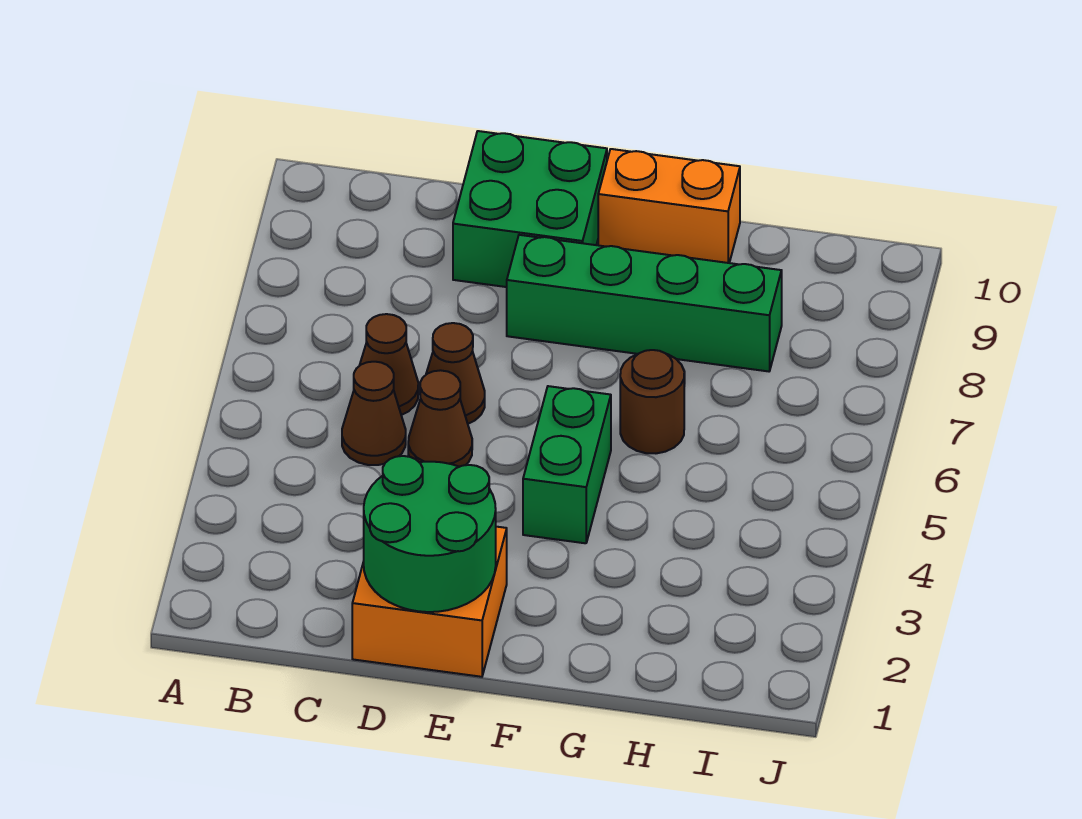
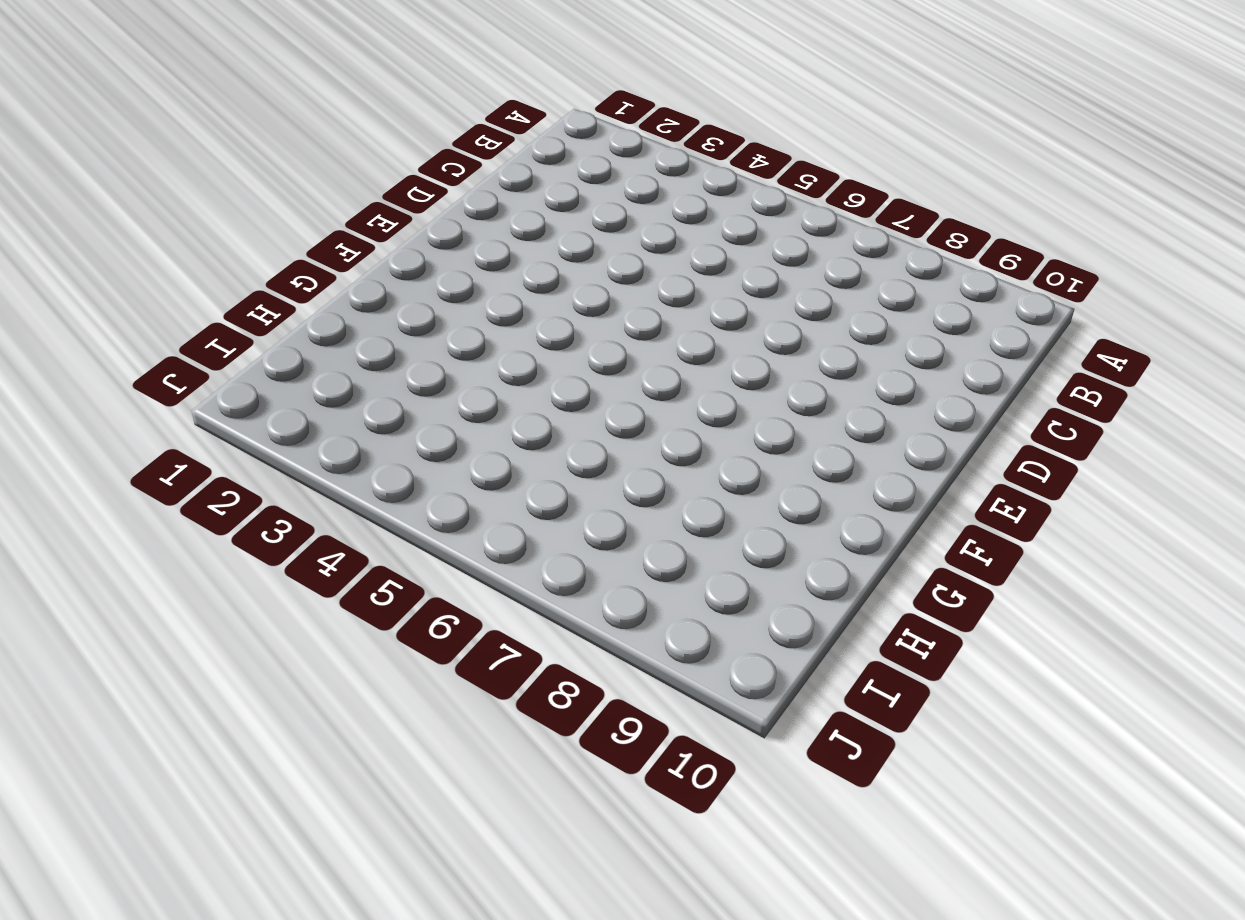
none -> brown 1x1 cone [342,362,406,465]
none -> brown 1x1 cone [359,314,418,415]

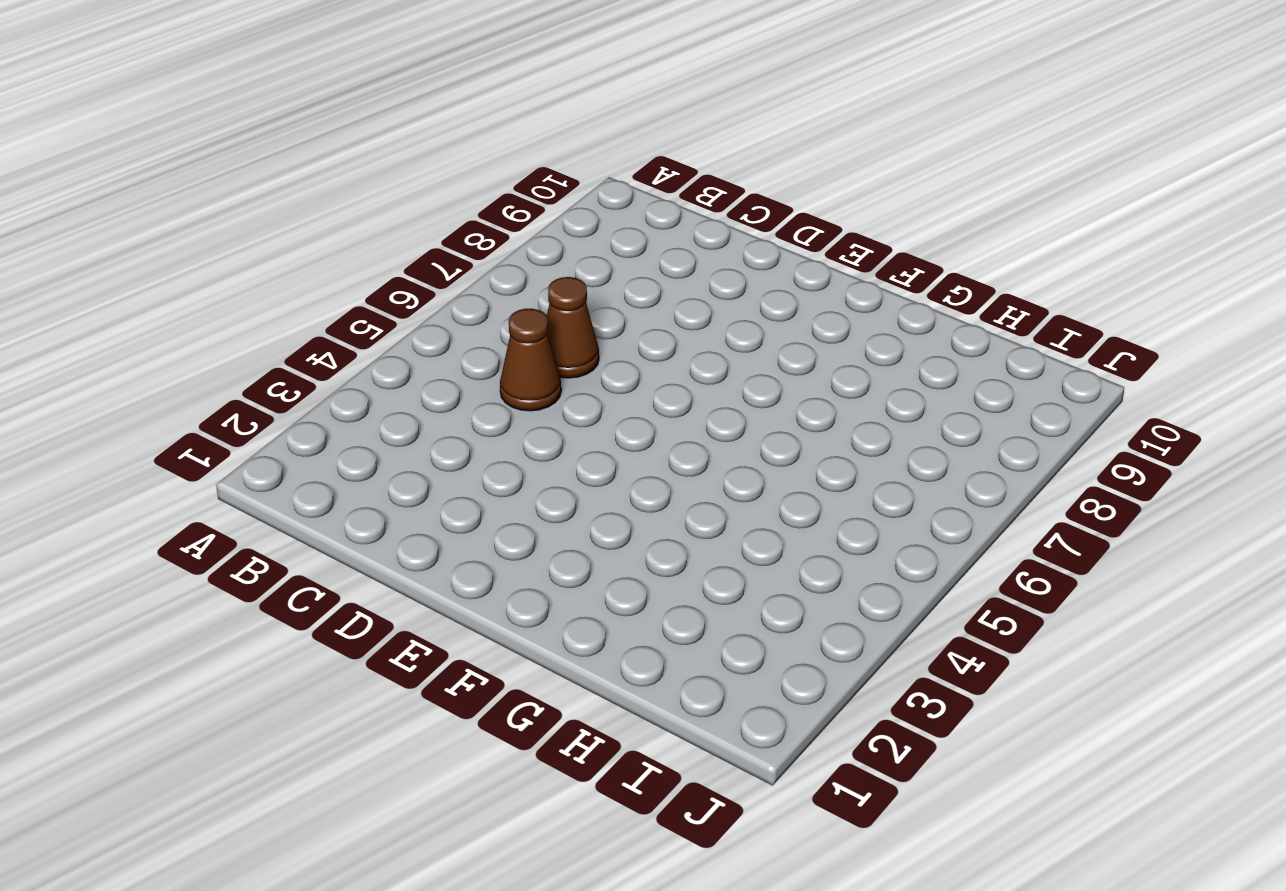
none -> orange 2x2 brick [352,527,507,677]
none -> brown 1x1 cone [408,370,472,467]

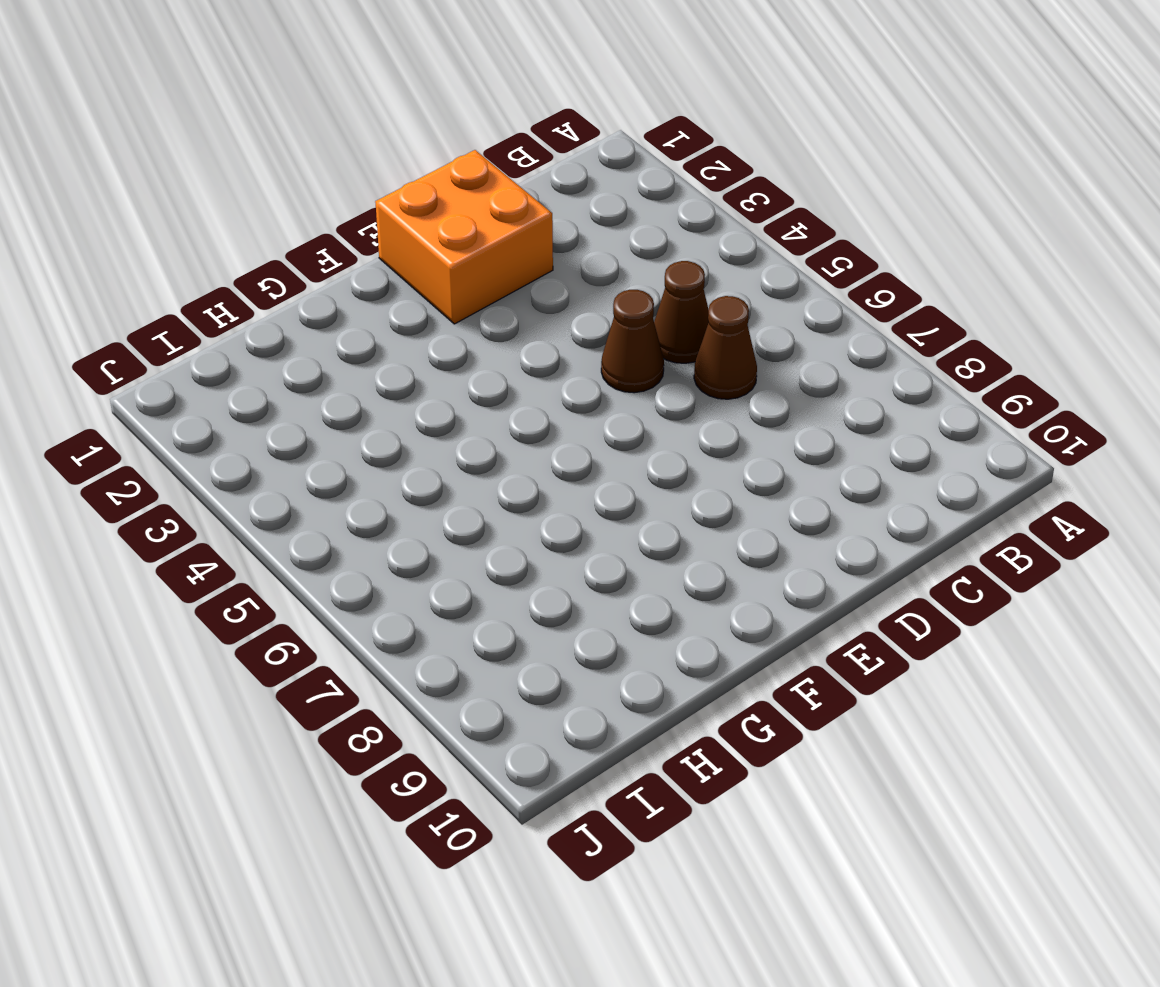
none -> brown 1x1 cone [426,323,485,424]
none -> green 2x2 brick [453,131,607,287]

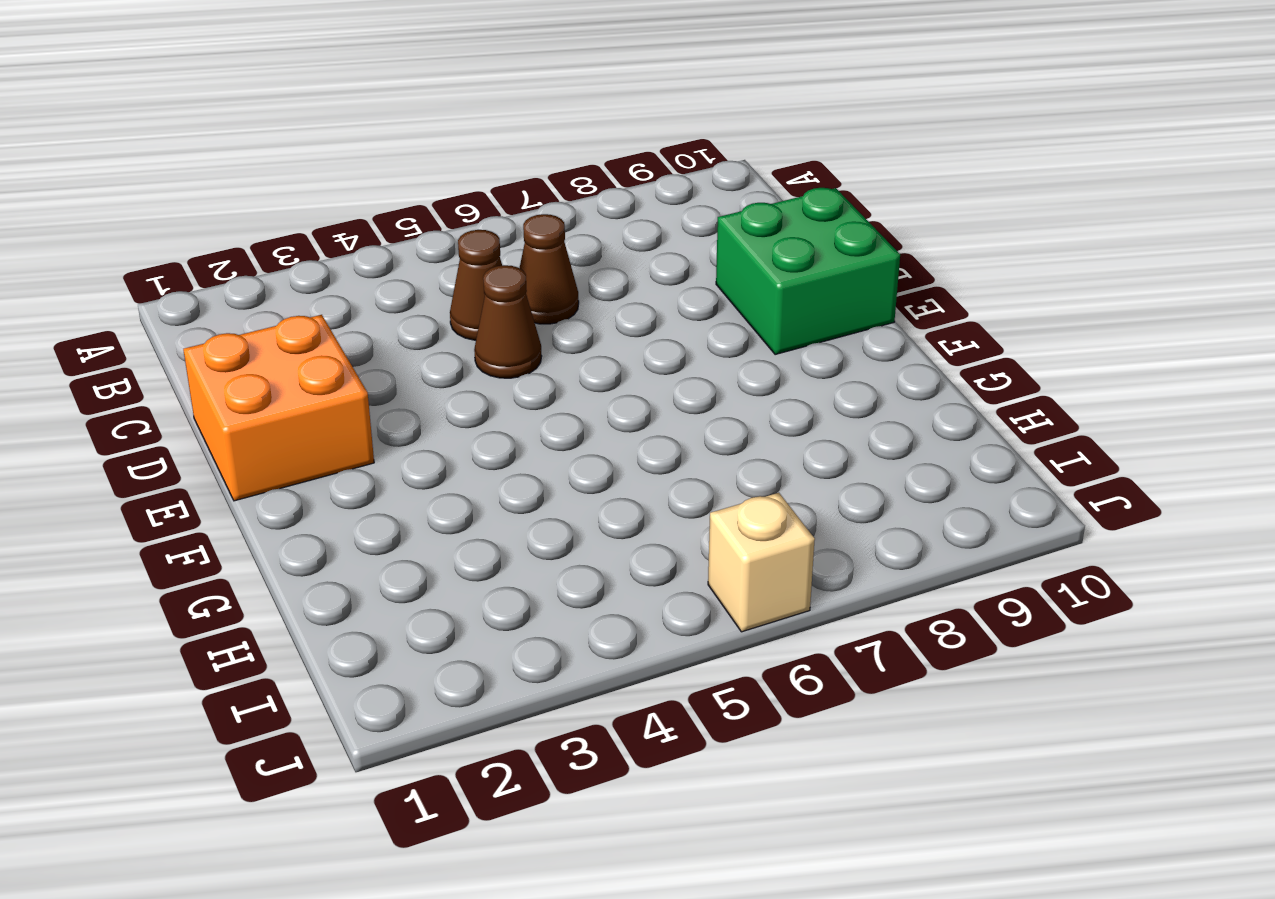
tan 1x1 brick [708,493,815,632] -> none
none -> brown 1x1 cone [426,323,485,424]
none -> green 1x4 brick [507,235,782,371]

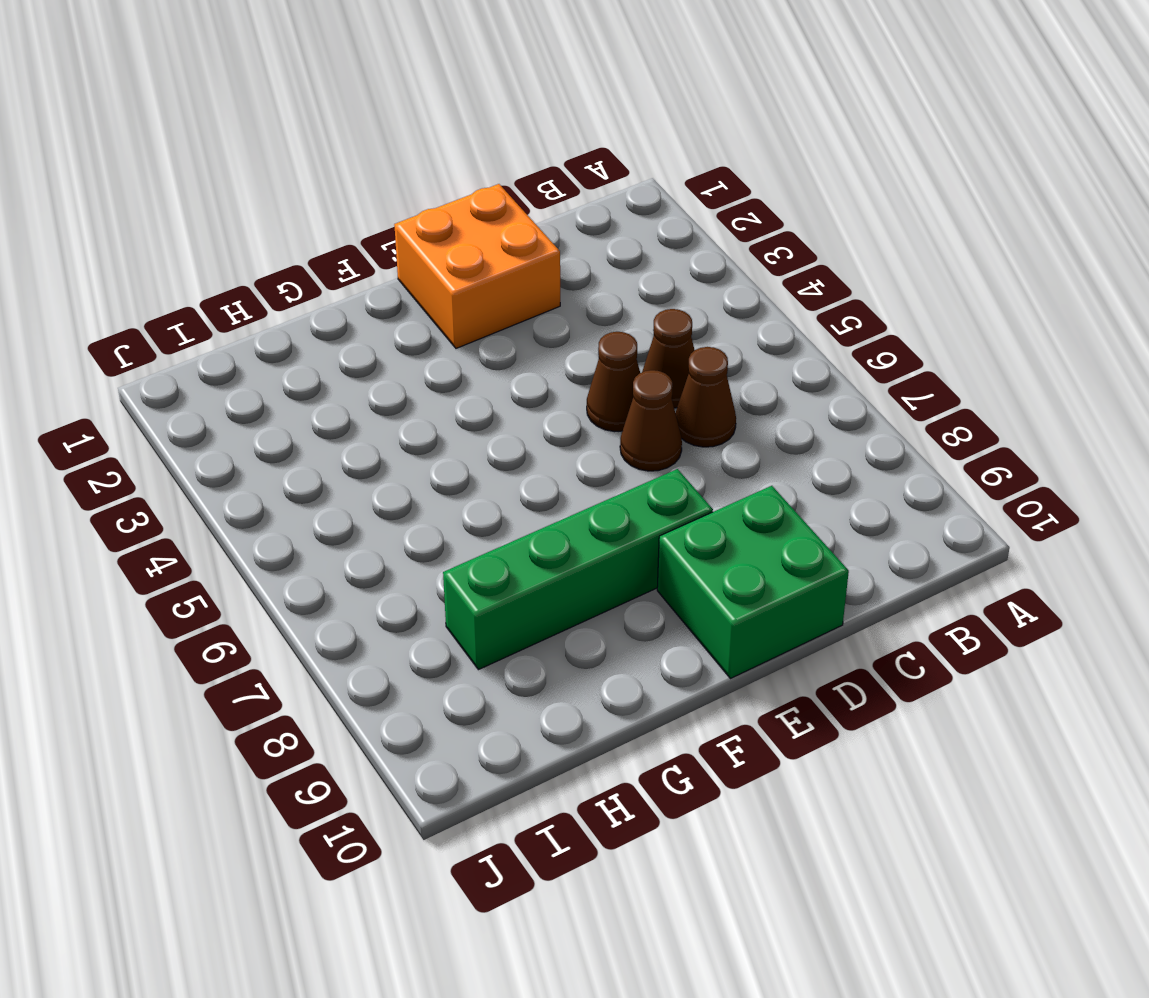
none -> green 1x2 brick [523,386,611,543]
none -> orange 1x2 brick [598,149,740,263]

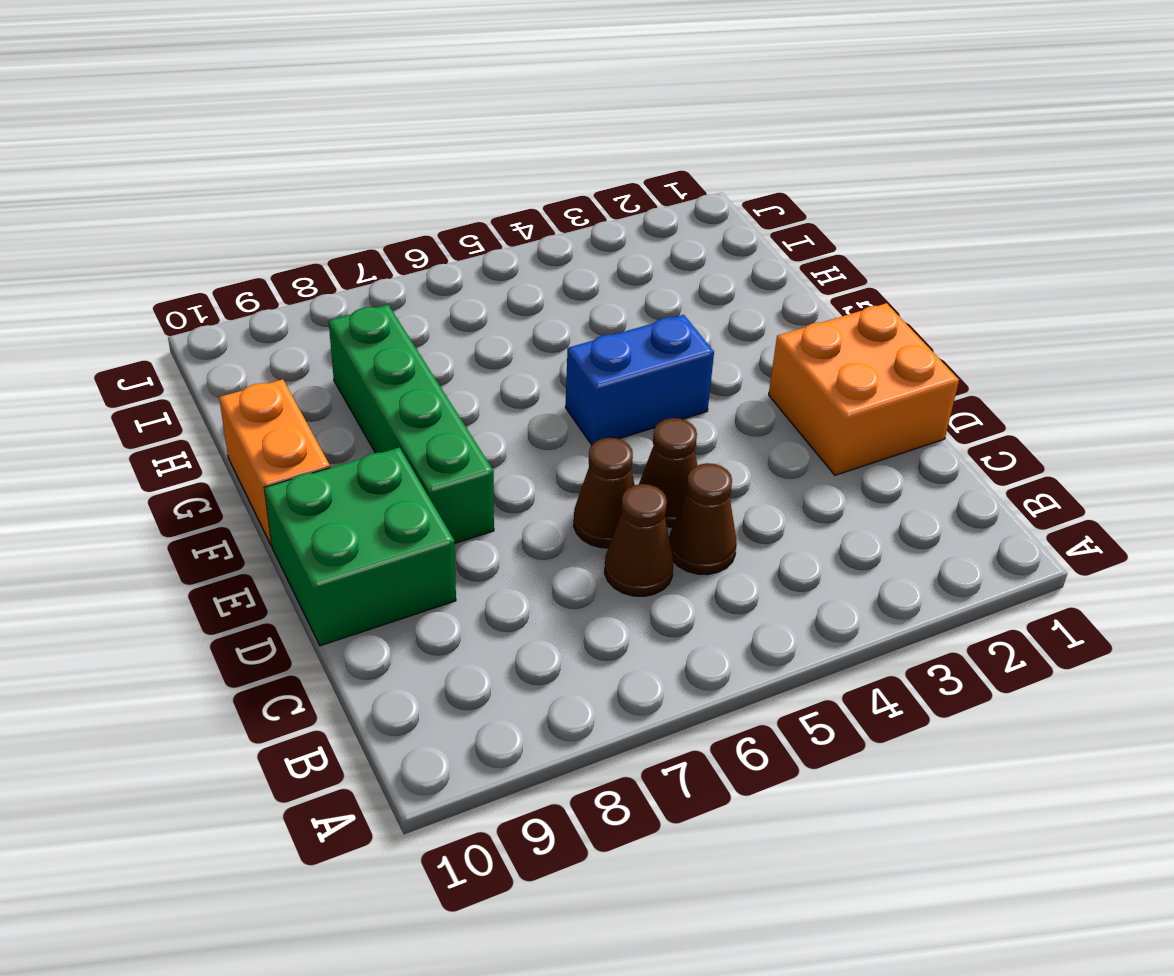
blue 1x2 brick [565,315,714,445] -> green 1x2 brick [523,386,611,543]
none -> brown 1x1 round brick [620,350,684,453]
none -> green 2x2 round brick [364,456,496,612]

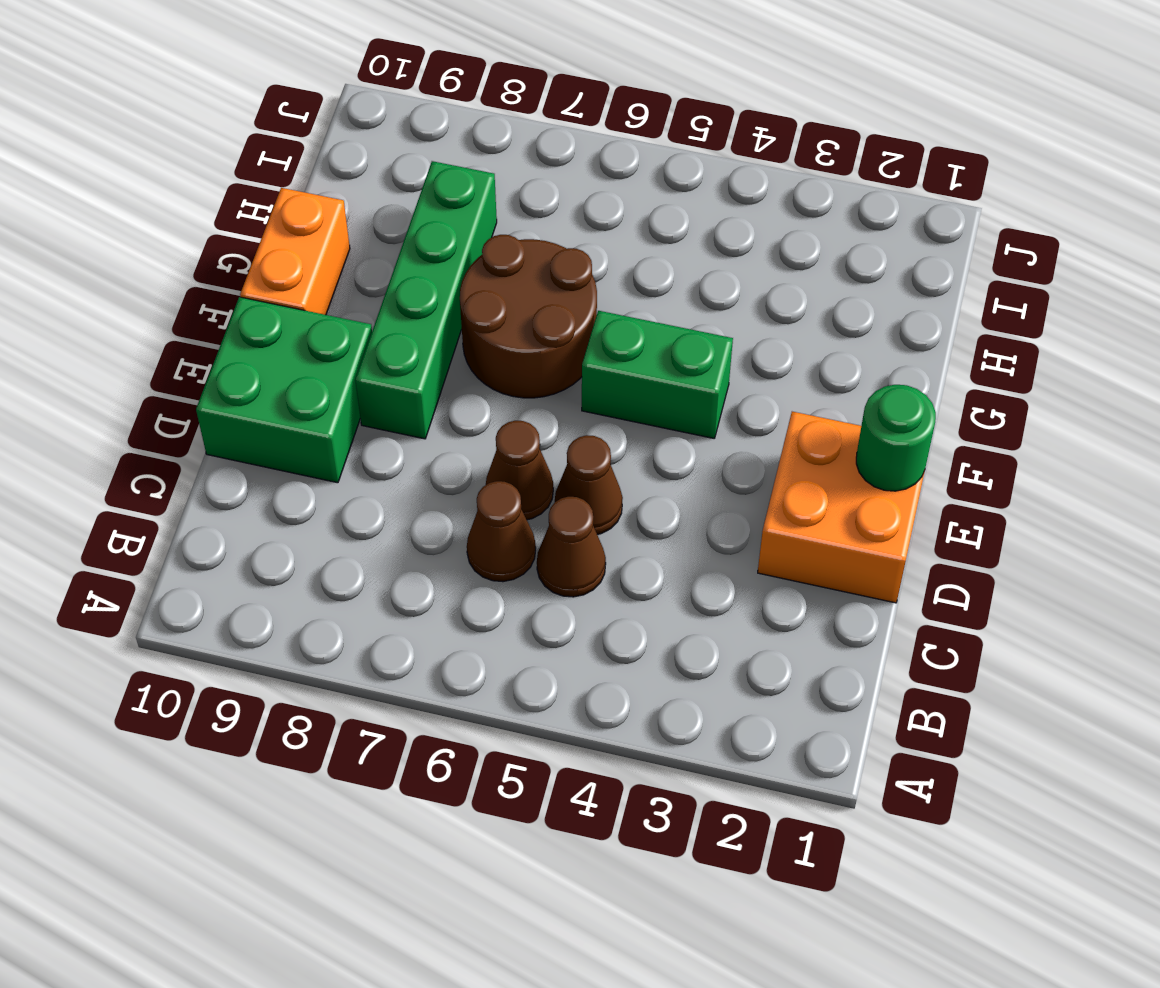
green 1x1 round brick [856,385,936,491] -> green 2x2 round brick [364,456,496,612]
brown 2x2 round brick [460,235,597,398] -> brown 1x1 round brick [620,350,684,453]

